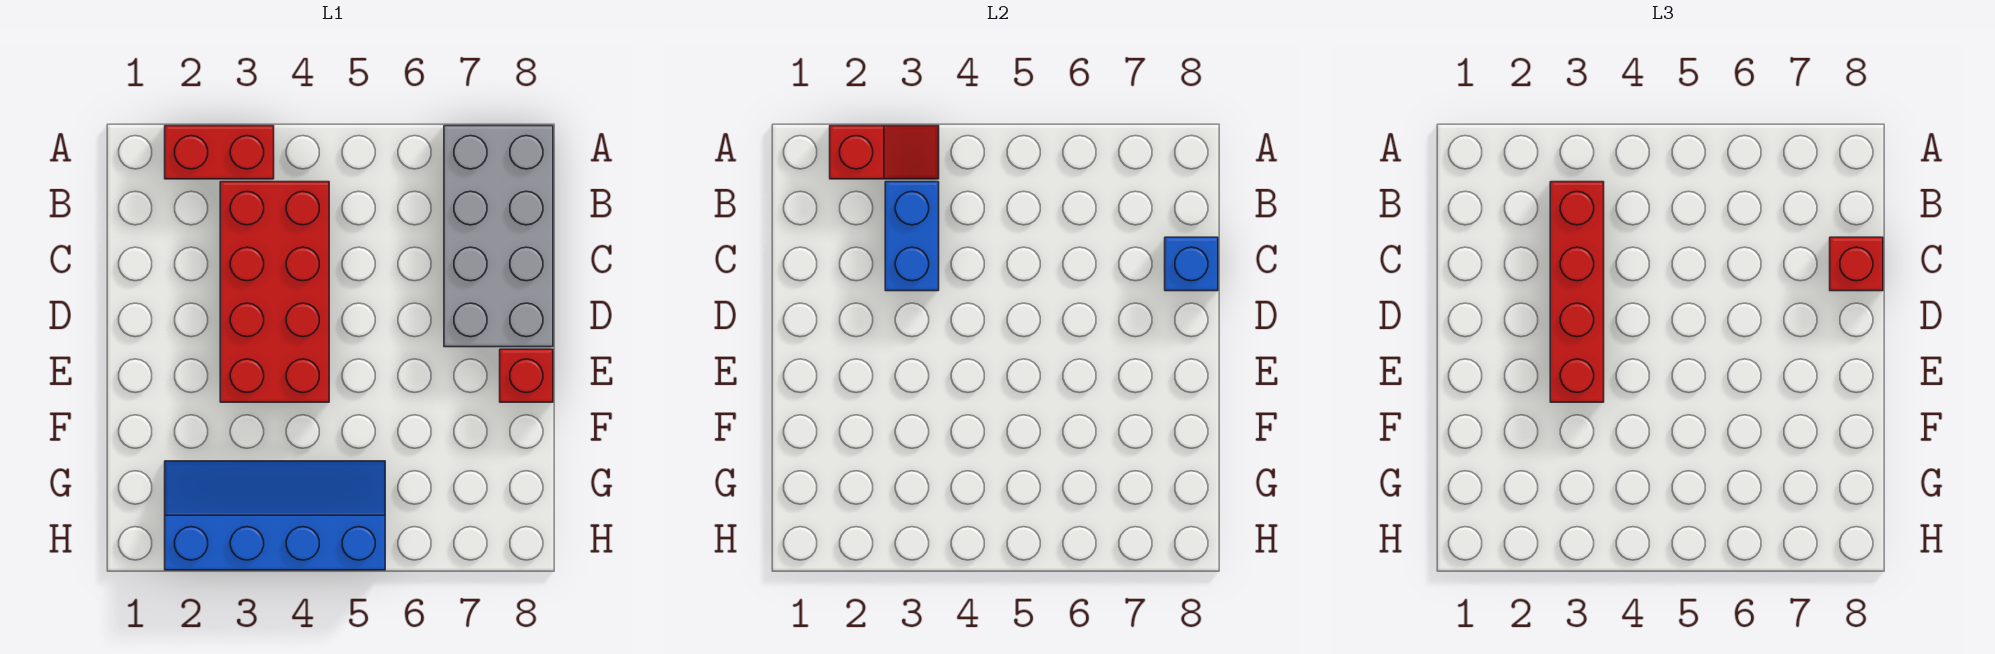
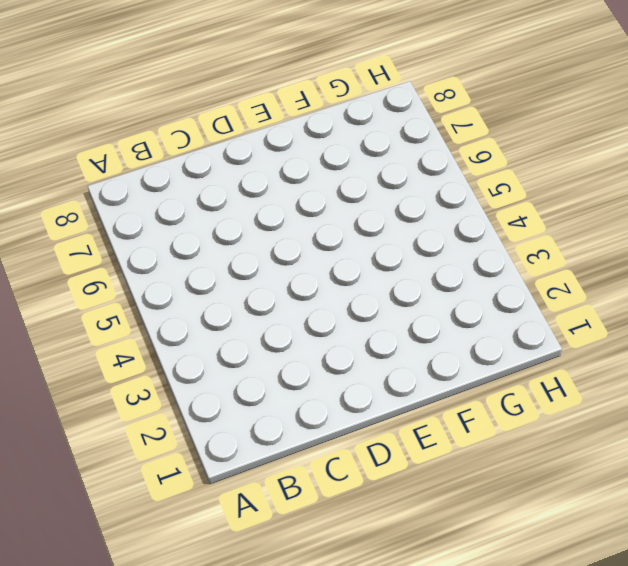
none -> red 1x2 brick [165,126,274,179]
none -> grey 2x4 brick [444,126,553,347]

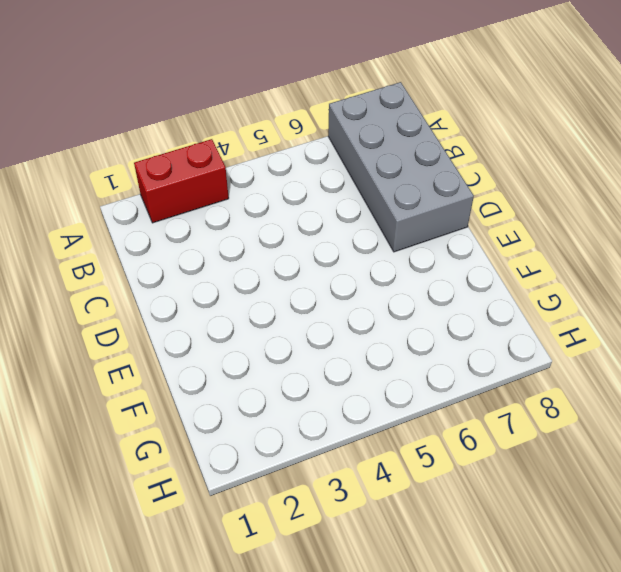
none -> red 2x4 brick [220,182,329,402]
none -> red 1x1 brick [500,349,553,402]

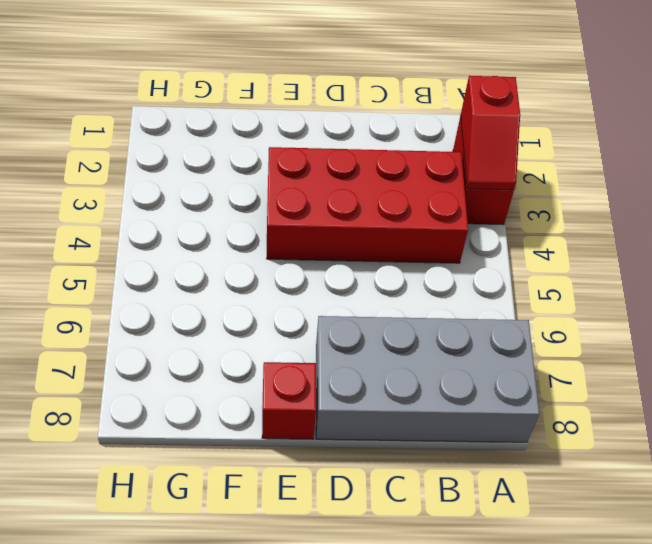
none -> blue 2x4 slope [165,461,385,570]
none -> blue 1x2 brick [885,182,939,291]

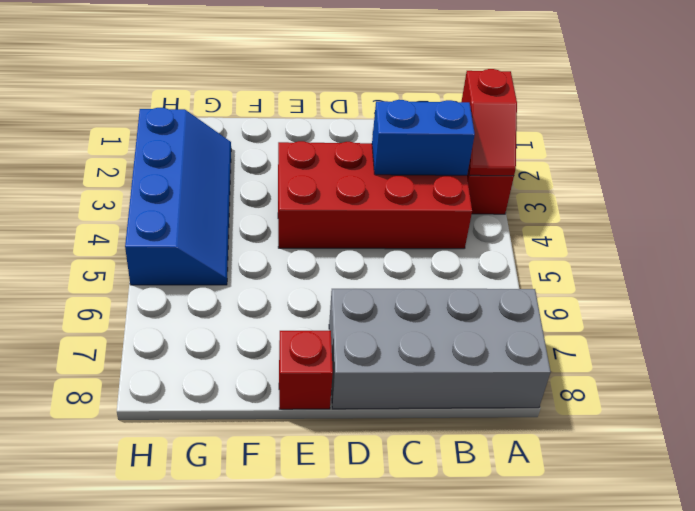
none -> blue 1x1 brick [1165,237,1218,291]
none -> red 1x4 brick [1550,182,1604,402]

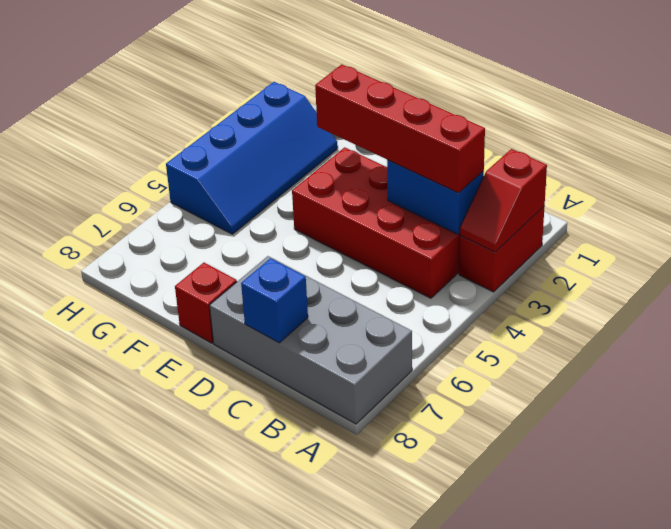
none -> red 1x1 brick [1830,237,1883,291]

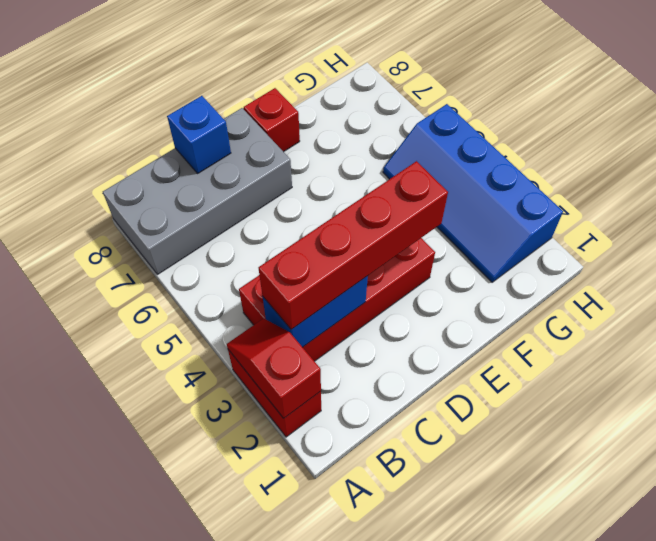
none -> red 1x1 brick [1830,237,1883,291]

